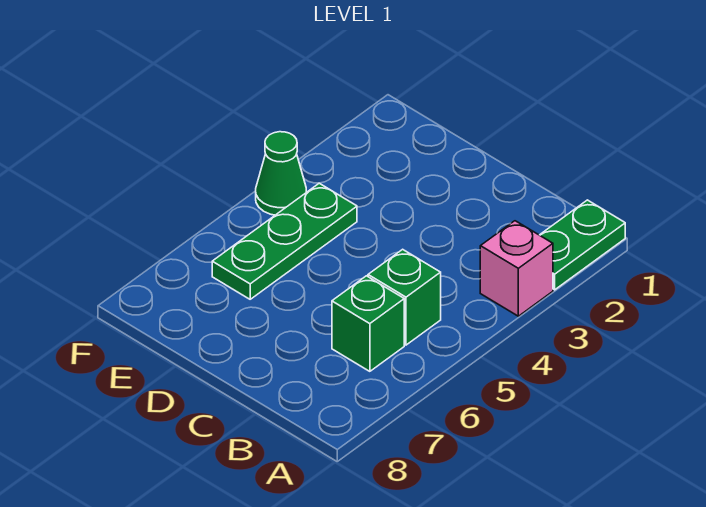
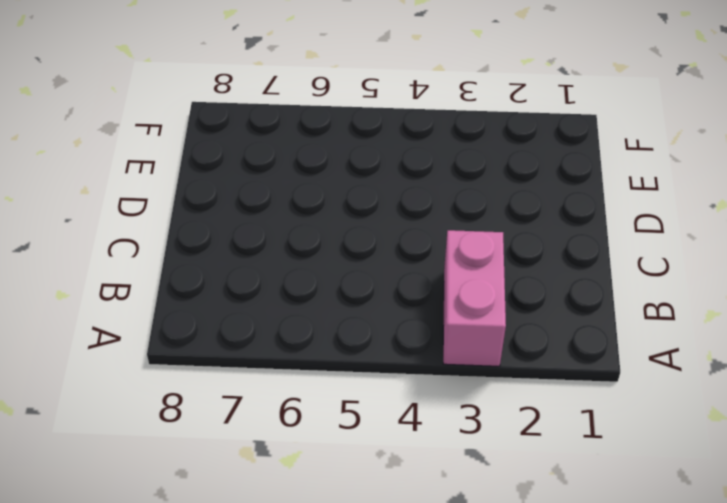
pink 1x2 brick [443,230,506,366] -> pink 1x1 brick [480,221,553,316]
none -> green 1x2 plate [540,200,625,290]
none -> green 1x1 brick [368,249,441,345]

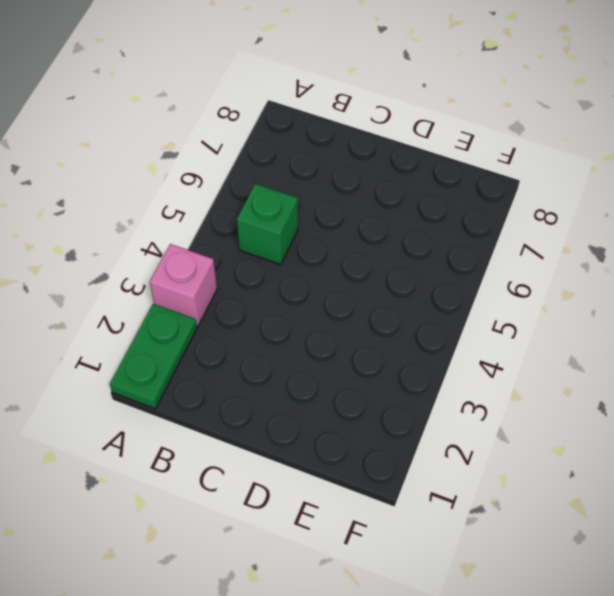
none -> green 1x1 brick [332,276,404,371]
none -> green 1x3 plate [212,183,357,299]

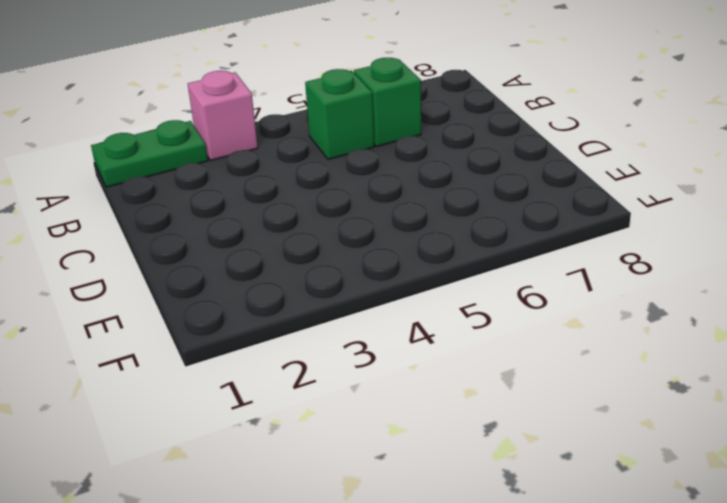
none -> green 1x3 plate [212,183,357,299]
none -> green 1x1 cone [256,132,306,215]

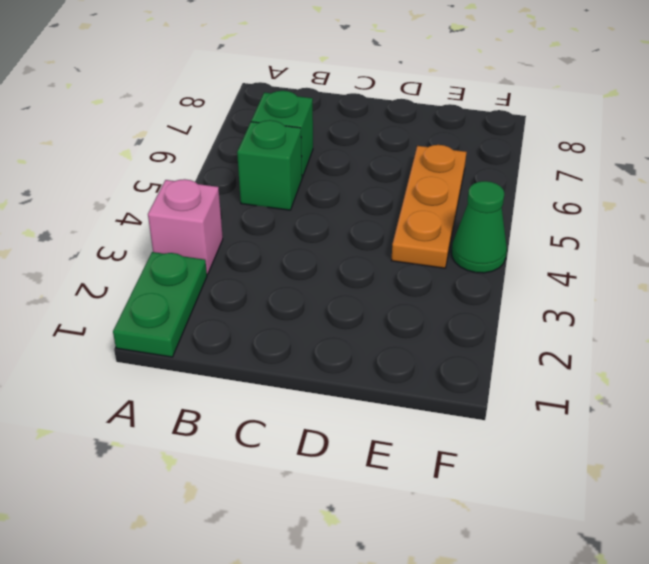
orange 1x3 plate [391,145,467,268] -> green 1x3 plate [212,183,357,299]

